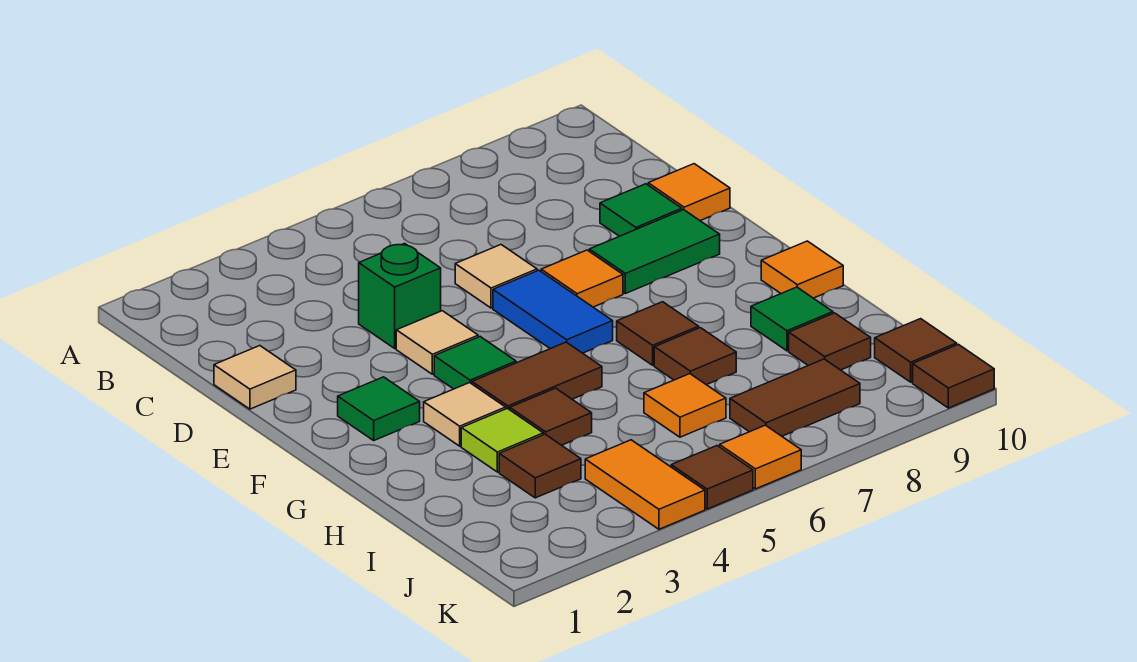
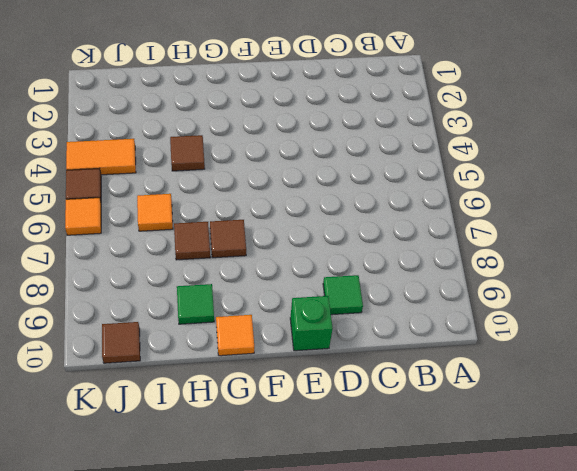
green 1x1 brick [290,296,333,351] -> green 1x1 brick moved to [359,244,441,348]
none -> tan 1x1 tile [214,346,296,409]
none -> tan 1x1 tile [455,245,537,308]
none -> orange 1x1 tile [648,164,730,221]

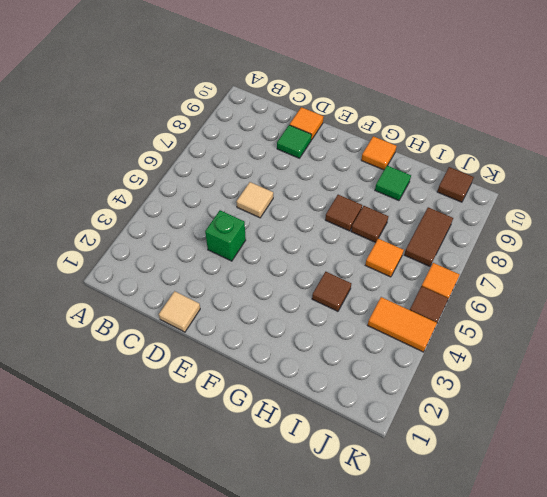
none -> tan 1x1 tile [396,311,478,374]
none -> blue 1x2 tile [493,270,613,353]
none -> orange 1x1 tile [541,250,623,307]

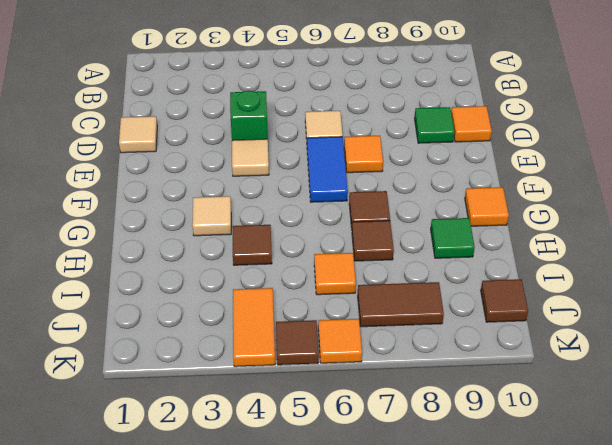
none -> green 1x2 tile [589,210,720,293]
none -> green 1x1 tile [338,377,420,440]
none -> green 1x1 tile [434,337,516,389]

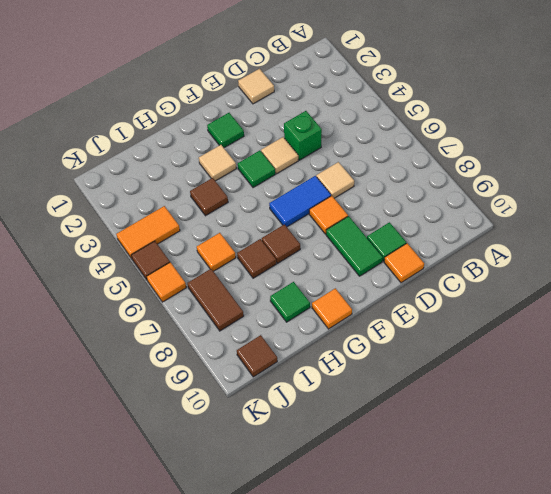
none -> brown 1x2 tile [472,342,602,410]
none -> lime 1x1 tile [461,408,543,472]
none -> brown 1x1 tile [499,434,581,498]

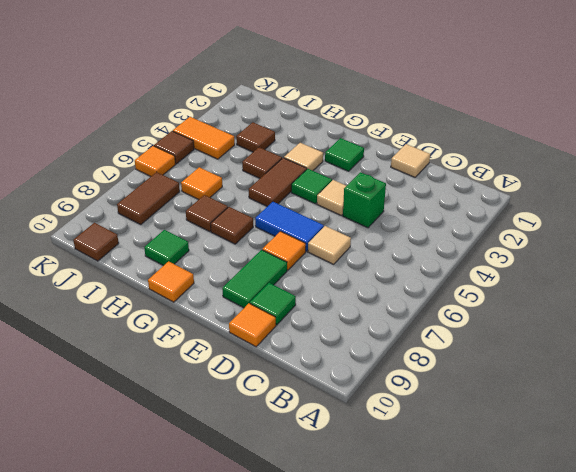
none -> lime 1x1 tile [461,408,543,472]
none -> brown 1x1 tile [789,313,871,370]
none -> brown 1x1 tile [913,344,994,408]

